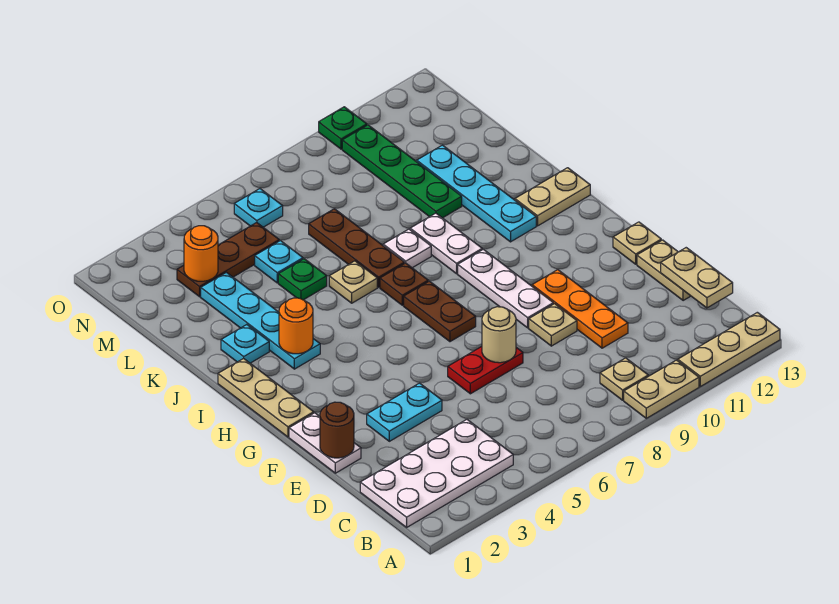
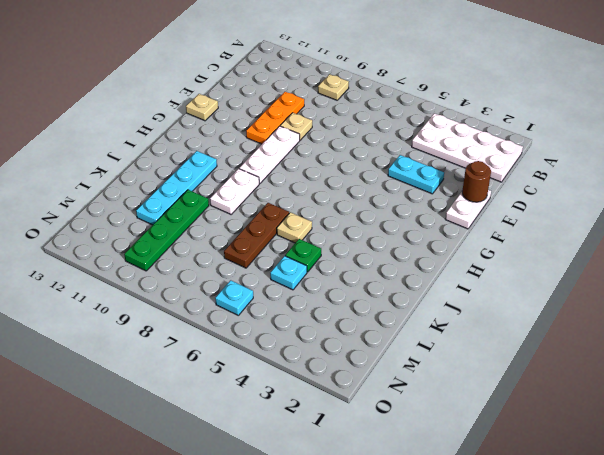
none -> tan 1x2 plate [624,360,699,418]
none -> tan 1x3 plate [678,312,780,387]
none -> tan 1x2 plate [637,240,690,301]
none -> red 1x2 plate [448,347,523,394]

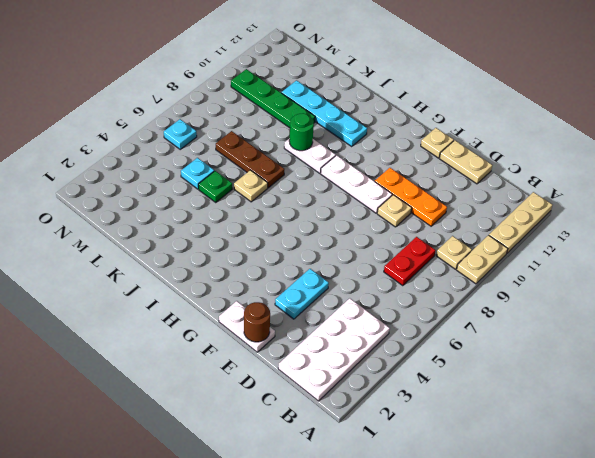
red 1x2 plate [384,237,435,286] -> red 1x2 plate moved to [448,347,523,394]
green 1x1 round brick [289,113,314,151] -> none
none -> tan 1x3 plate [218,358,314,437]
none -> brown 1x2 plate [404,281,476,342]
none -> cyan 1x4 plate [201,272,320,369]
none -> brown 1x1 plate [380,263,428,305]

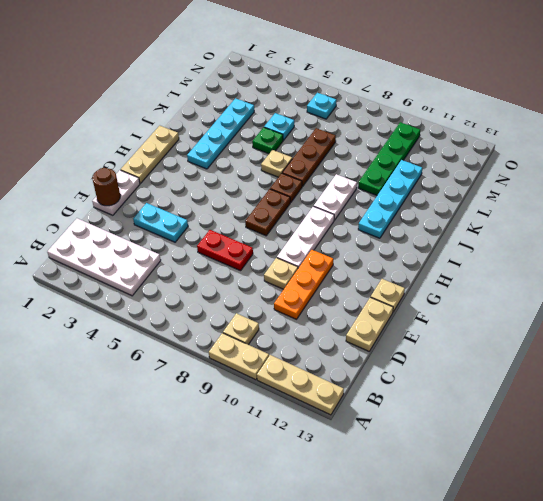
none -> tan 1x2 plate [515,168,590,226]
none -> cyan 1x1 plate [221,325,269,363]
none -> white 1x1 plate [383,229,431,268]
none -> brown 1x3 plate [177,222,279,297]

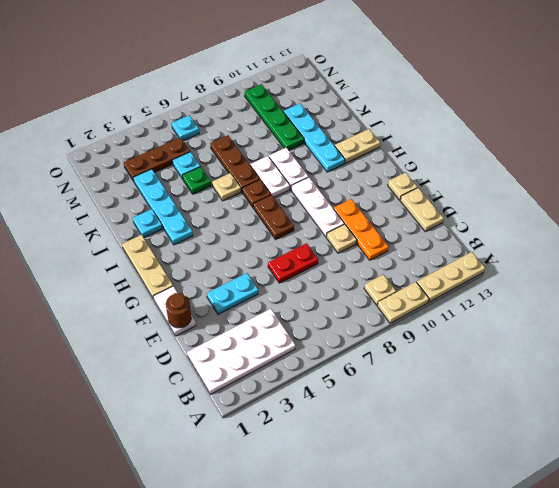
white 1x2 plate [250,156,290,197] -> white 1x1 plate [383,229,431,268]
none -> green 1x1 plate [319,107,367,149]
none -> tan 1x2 plate [661,248,733,308]
none -> tan 1x1 round brick [482,307,516,363]
none -> orange 1x1 round brick [279,298,313,354]

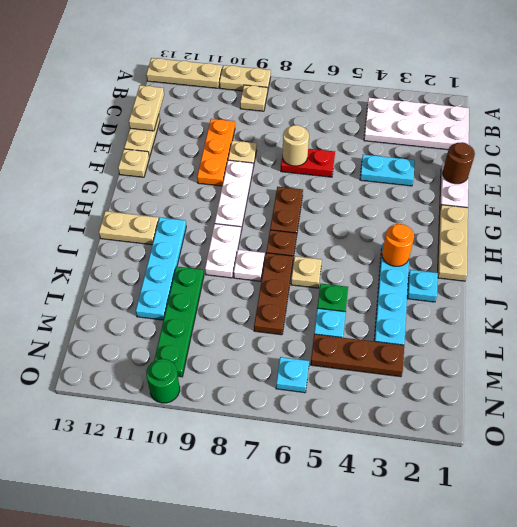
green 1x1 round brick [146,359,180,403] -> green 1x1 plate [319,107,367,149]
none -> orange 1x1 round brick [184,226,218,281]

